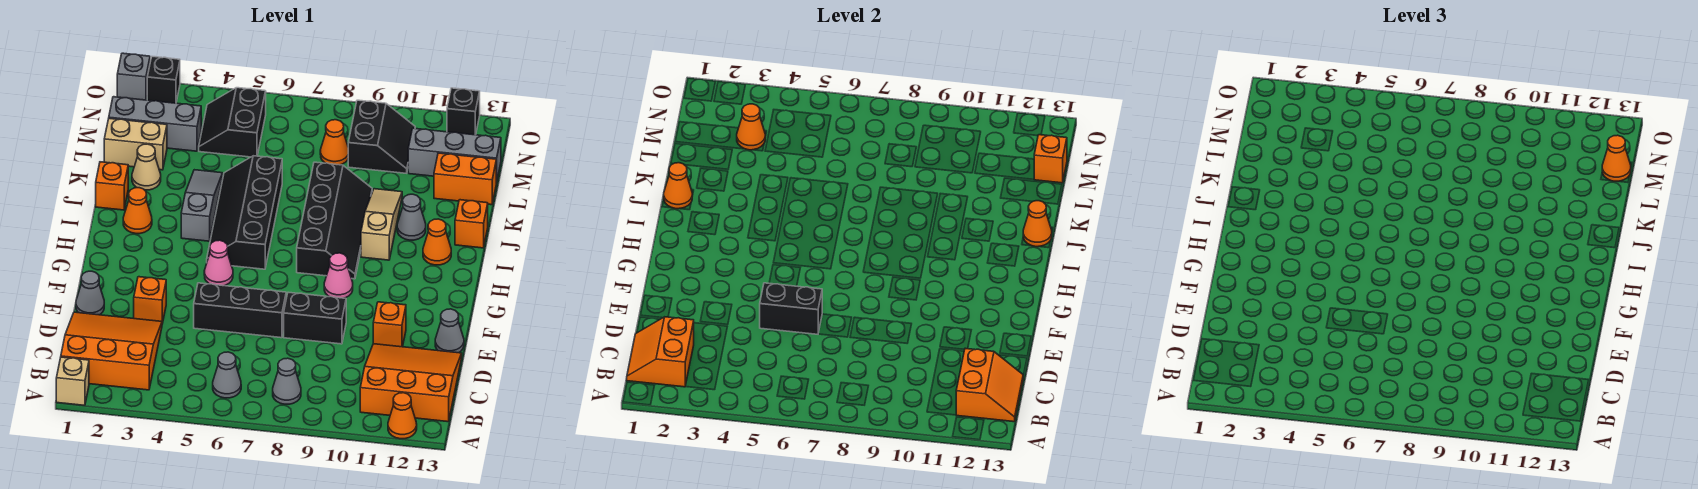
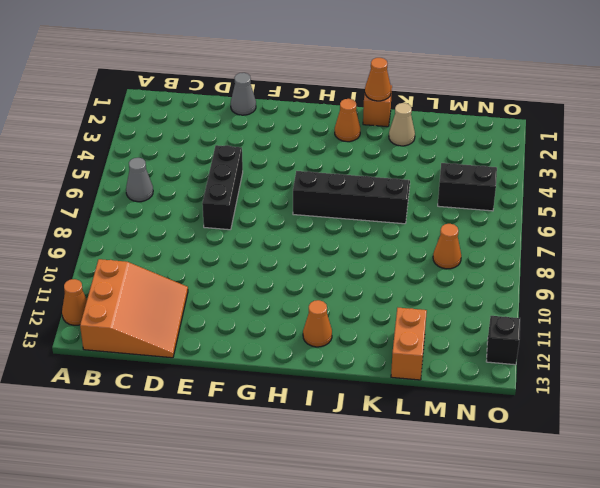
none -> tan 1x1 brick [56,357,89,405]
none -> orange 3x3 slope [61,312,162,390]
none -> grey 1x1 cone [273,358,301,404]
none -> orange 1x1 brick [134,277,166,324]

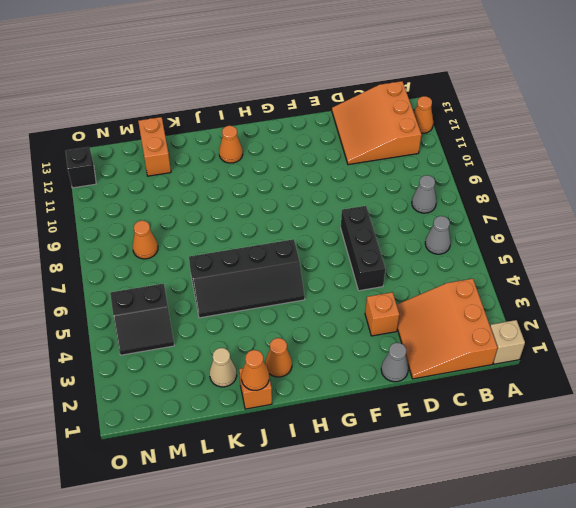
none -> black 1x2 brick [284,292,346,344]
none -> orange 1x1 brick [373,302,406,347]
none -> grey 1x1 cone [435,309,464,353]
none -> pink 1x1 cone [204,240,233,286]

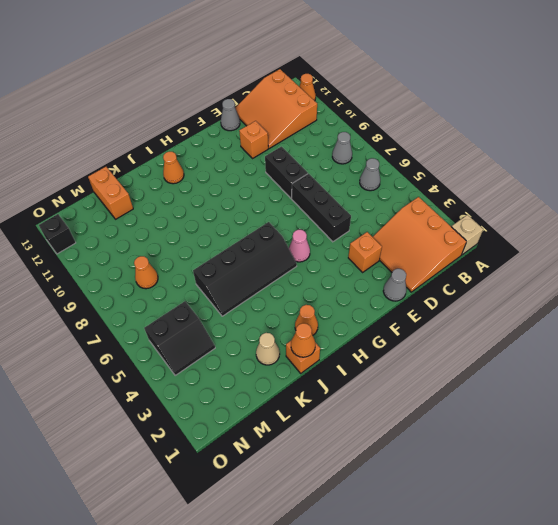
none -> pink 1x1 cone [324,253,353,298]
none -> black 2x4 slope [297,162,372,279]
none -> grey 1x3 slope [181,170,223,241]
none -> tan 1x3 slope [361,189,402,260]

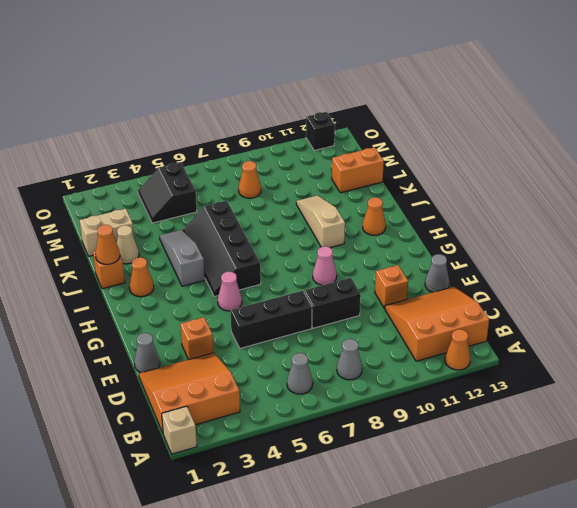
none -> black 2x4 slope [297,162,372,279]
none -> grey 1x1 cone [397,194,426,240]
none -> orange 1x1 brick [455,200,488,248]
none -> grey 1x3 brick [109,97,201,151]

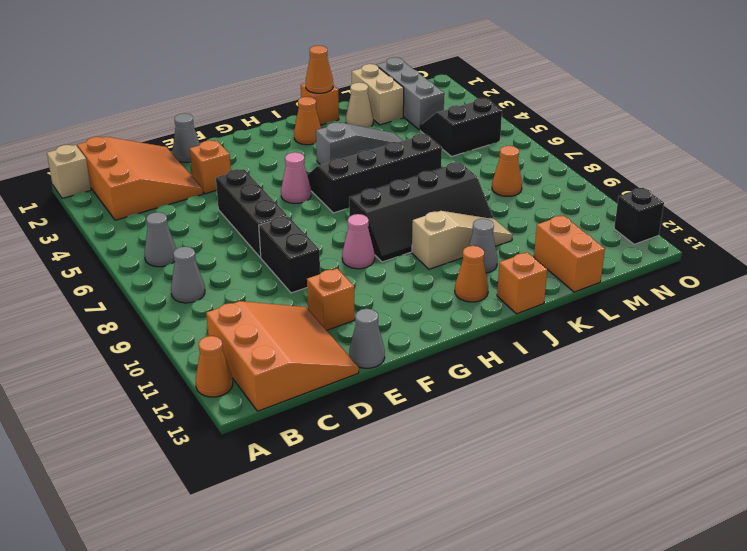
none -> black 2x2 slope [348,100,415,173]
none -> grey 1x3 brick [408,128,501,183]
none -> grey 1x1 brick [117,53,150,100]
none -> black 1x1 brick [147,57,180,103]

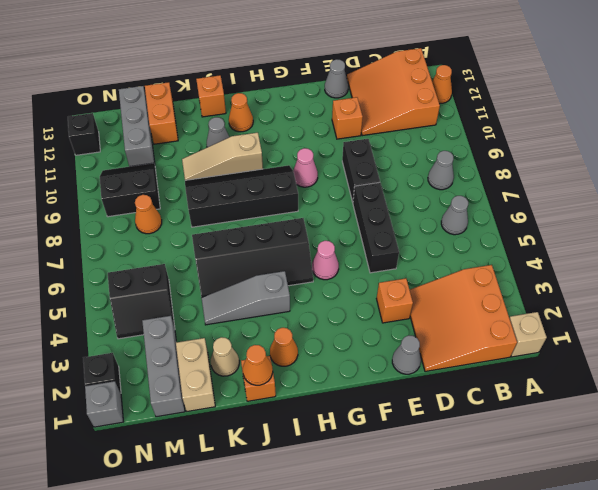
none -> orange 2x2 slope [627,317,694,387]
none -> orange 2x2 slope [956,348,1023,422]
none -> black 1x2 brick [760,283,822,334]
none -> orange 1x1 cone [1023,201,1052,247]

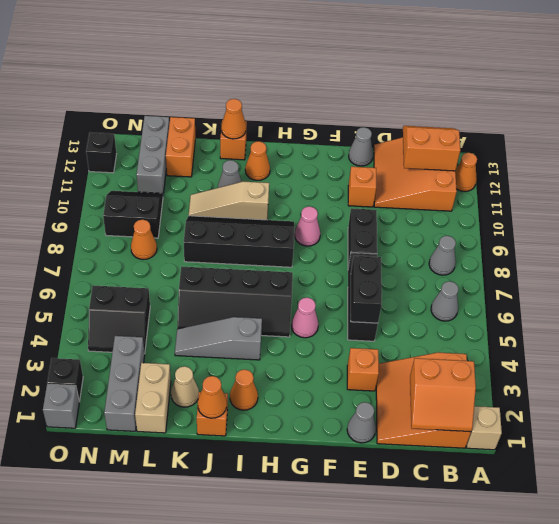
none -> orange 1x1 cone [737,104,765,150]
none -> orange 1x1 brick [1034,135,1067,183]
none -> orange 1x1 cone [1602,135,1631,181]

